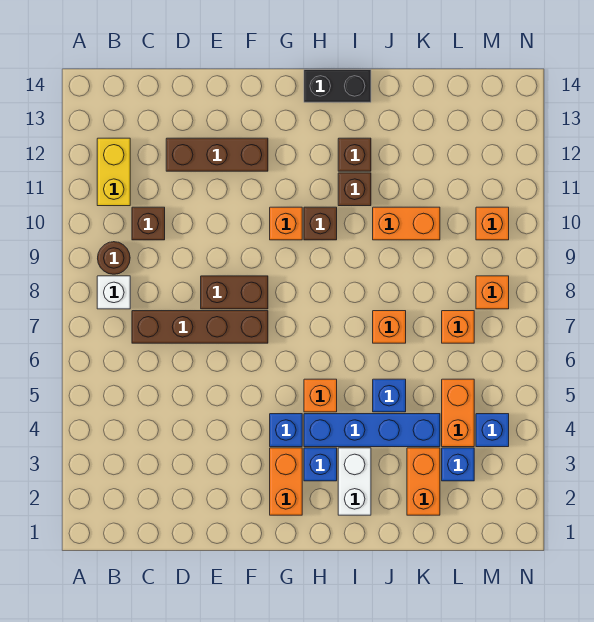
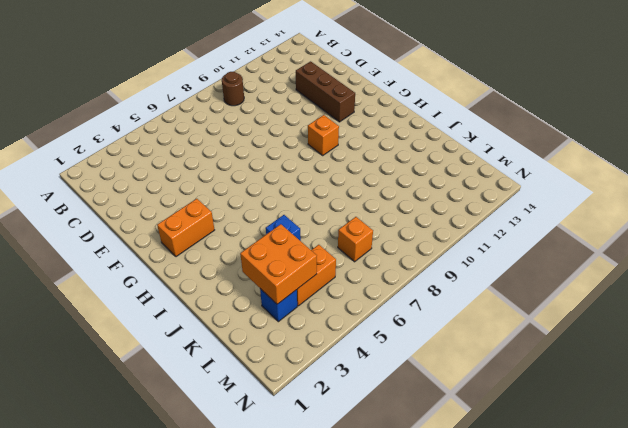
orange 2x2 brick [240,224,317,304] -> none
none -> white 1x1 brick [97,276,130,309]
none -> yellow 1x2 brick [97,138,130,206]
none -> brown 1x4 brick [132,311,268,343]

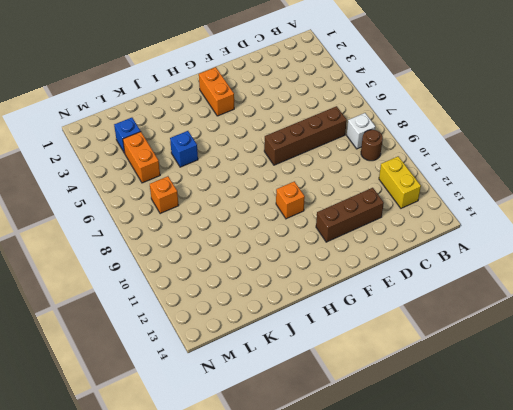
none -> brown 1x1 brick [132,207,165,240]
none -> brown 1x2 brick [201,276,268,309]
none -> blue 1x1 brick [270,414,302,447]

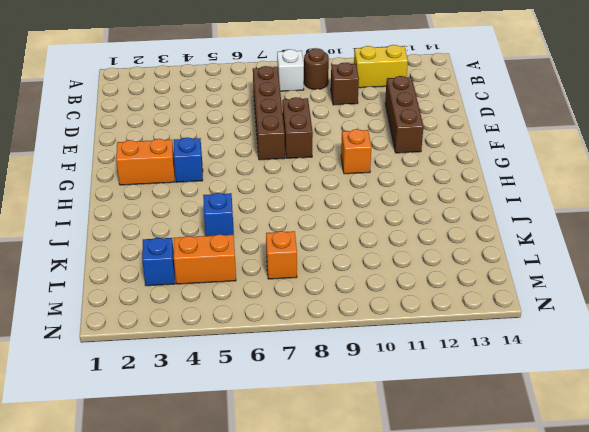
none -> blue 1x1 brick [304,448,337,481]
none -> blue 1x4 brick [304,414,440,447]
none -> orange 1x1 brick [304,379,337,412]

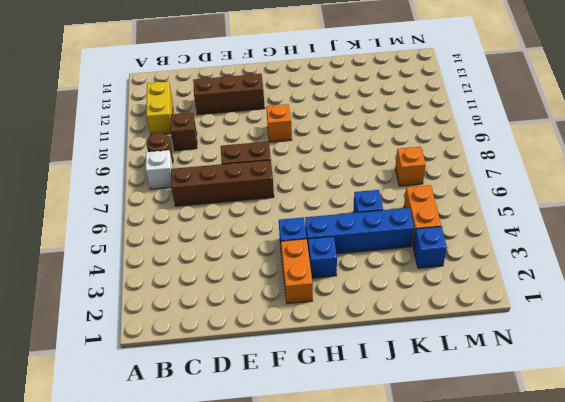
none -> orange 1x1 brick [304,379,337,412]
none -> brown 1x1 brick [304,207,337,240]
none -> black 1x2 brick [304,70,371,102]

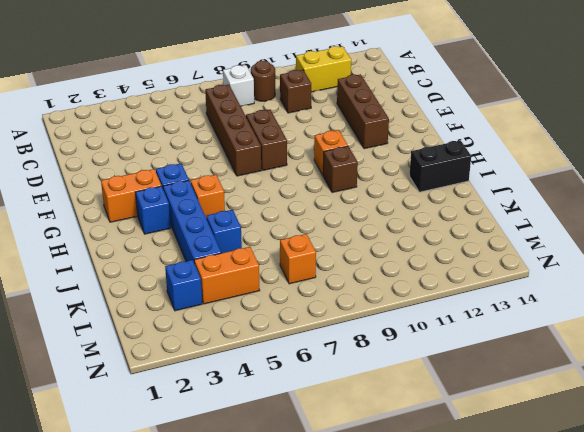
black 1x2 brick [409,140,471,192] -> black 1x2 brick turned to [304,70,371,102]
none -> white 1x2 brick [338,448,371,515]
none -> brown 1x1 brick [338,173,371,206]
none -> brown 1x1 brick [338,138,371,171]

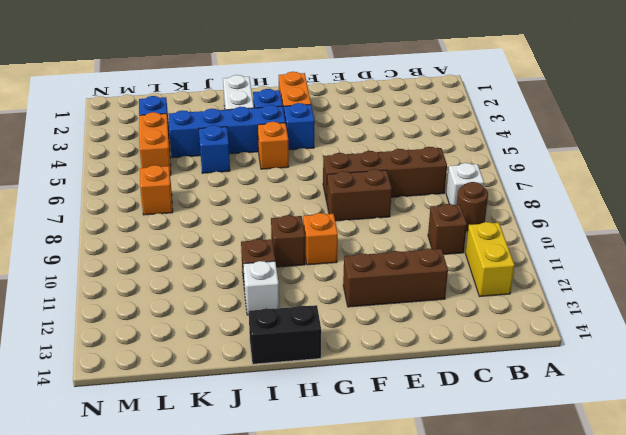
white 1x1 brick [243,261,279,315] -> brown 1x1 brick [338,138,371,171]
none -> orange 1x1 brick [373,311,406,343]
none -> orange 1x2 brick [373,207,440,240]
none -> orange 1x2 brick [407,448,440,515]

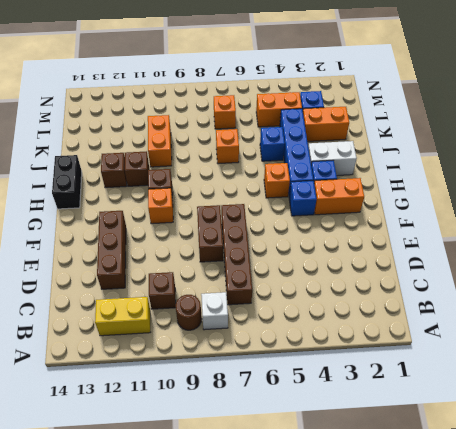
none -> blue 1x1 brick [476,414,509,447]
none -> orange 1x1 brick [476,276,509,309]
none -> orange 1x1 brick [476,207,509,240]

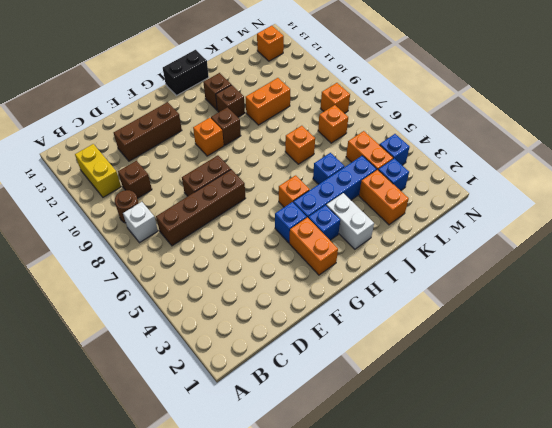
orange 1x1 brick [257,26,284,61] -> orange 1x1 brick moved to [476,207,509,240]

